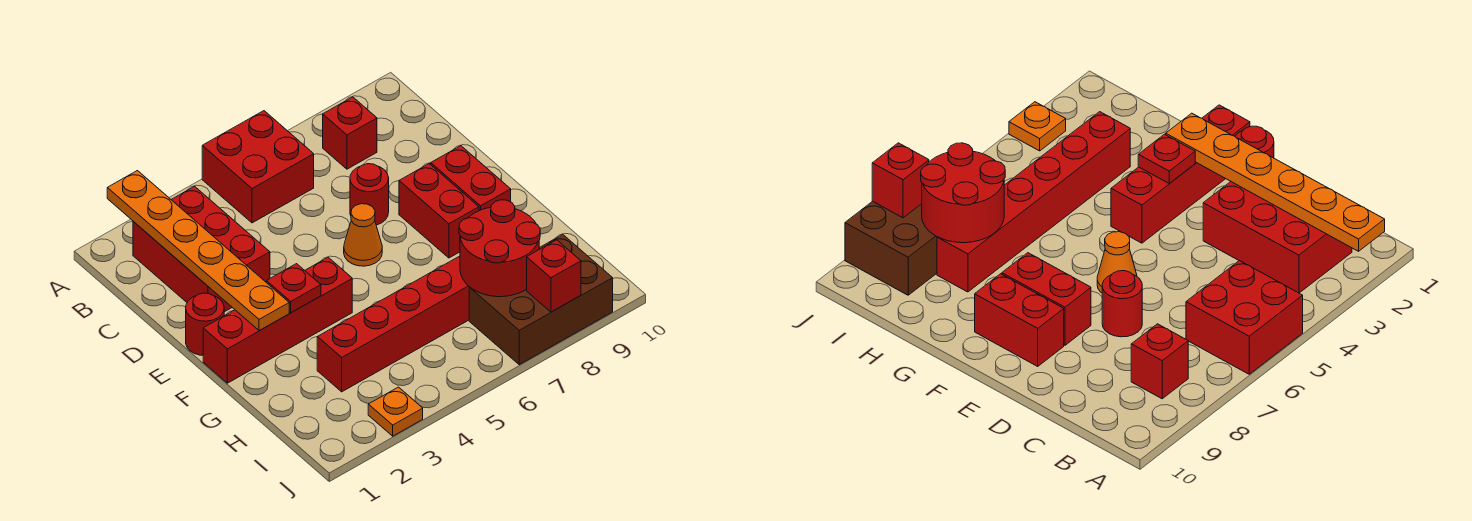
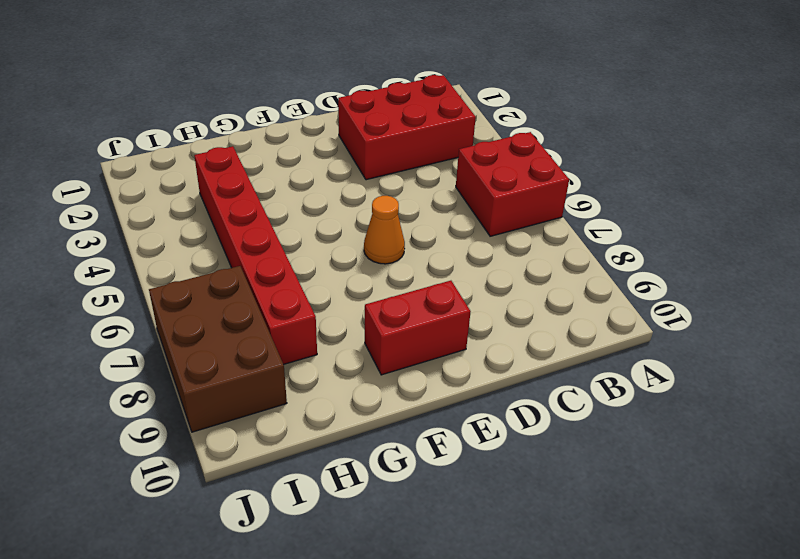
none -> red 1x1 brick [323,97,377,169]
none -> red 1x1 round brick [350,164,389,225]
none -> red 1x1 round brick [186,293,224,355]

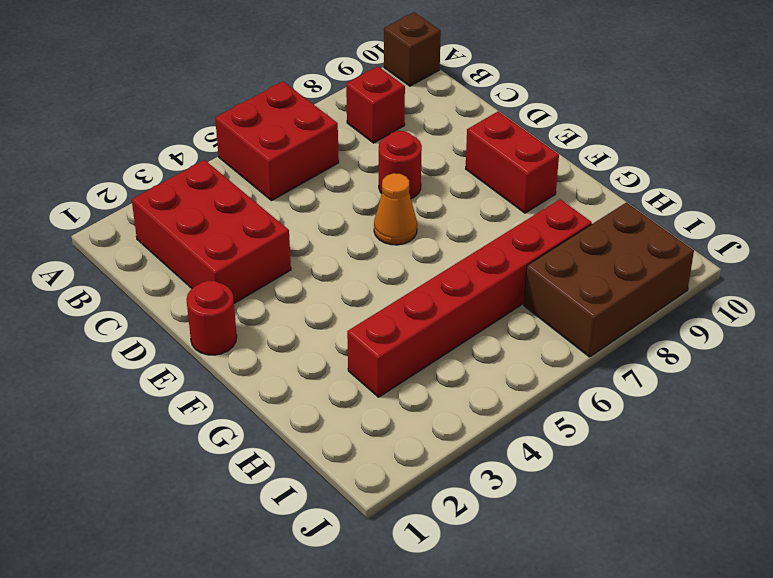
brown 1x1 brick [384,12,441,86] -> none
none -> red 1x2 brick [399,164,479,258]
none -> red 1x4 brick [203,257,352,383]
none -> orange 1x1 plate [368,387,423,436]

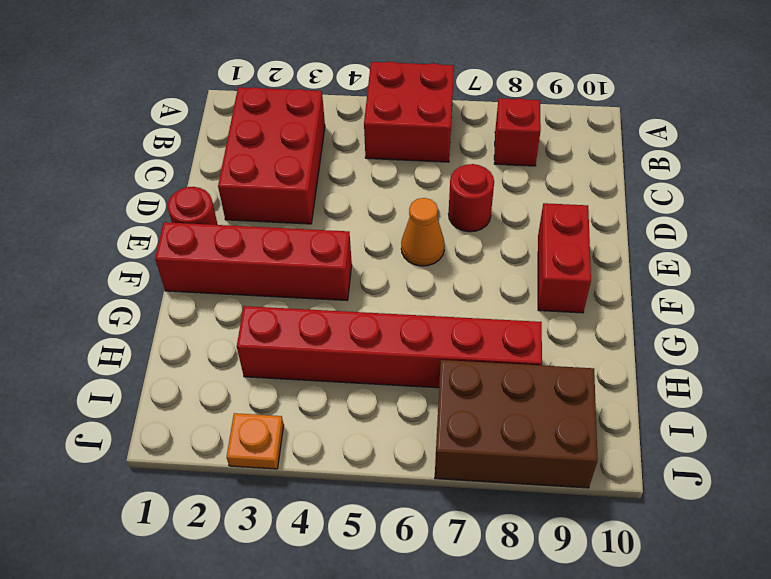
none -> red 1x2 brick [399,164,479,258]
none -> orange 1x6 plate [107,171,289,331]
none -> red 1x1 plate [266,264,321,313]

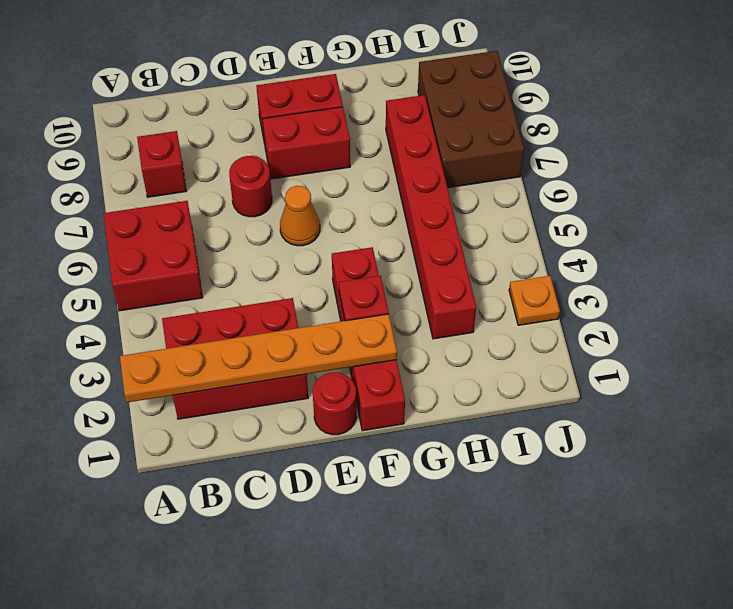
none -> red 2x2 round brick [459,200,540,297]
none -> red 1x1 brick [527,240,581,312]

